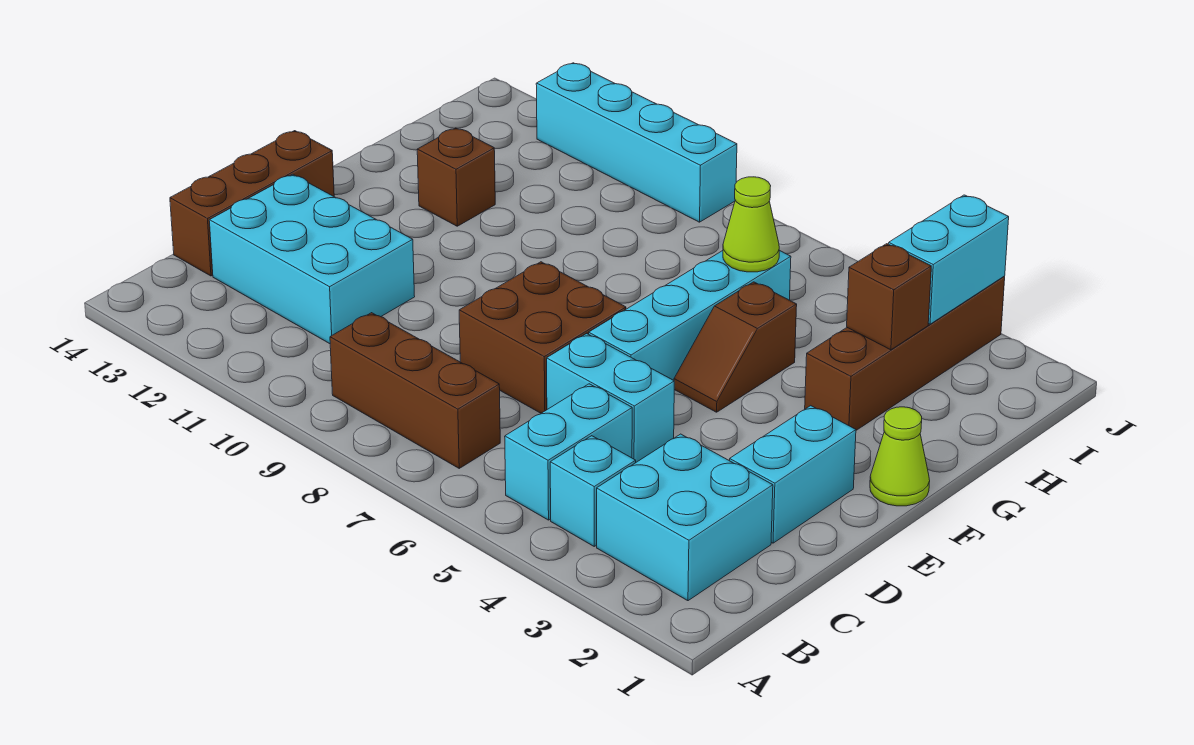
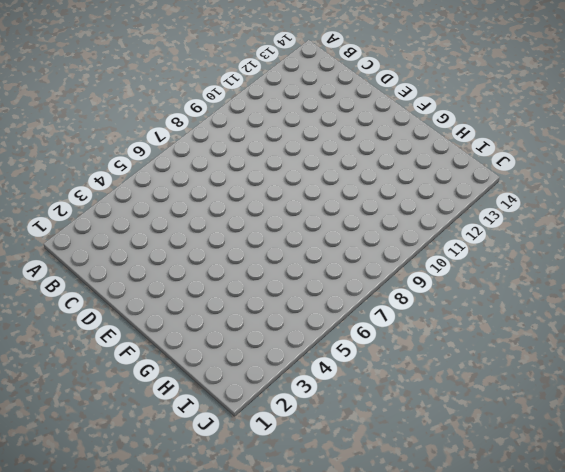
none -> cyan 2x2 brick [597,434,773,601]
none -> cyan 1x1 brick [550,436,636,546]
none -> cyan 1x2 brick [505,384,632,520]

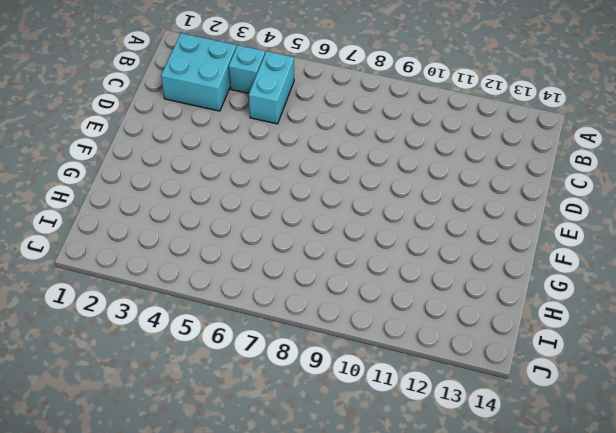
none -> brown 1x3 brick [330,313,500,468]
none -> cyan 2x3 brick [209,174,415,344]
none -> brown 1x3 brick [170,131,334,276]

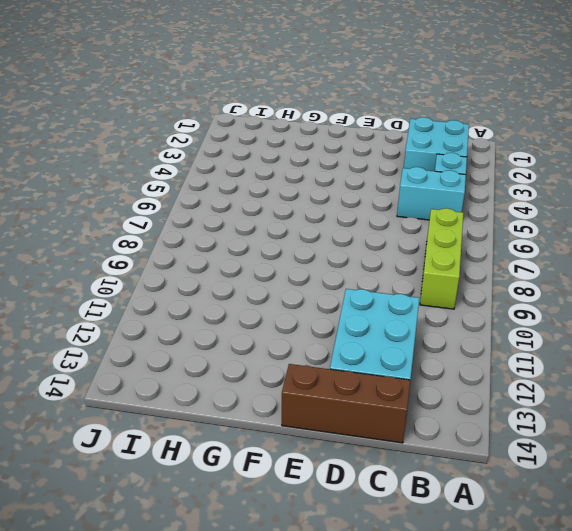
lime 1x3 brick [420,208,463,309] -> brown 1x3 brick [330,313,500,468]
none -> cyan 1x2 brick [730,406,856,543]
none -> cyan 1x2 brick [547,334,674,462]
none -> brown 2x2 brick [459,262,626,413]

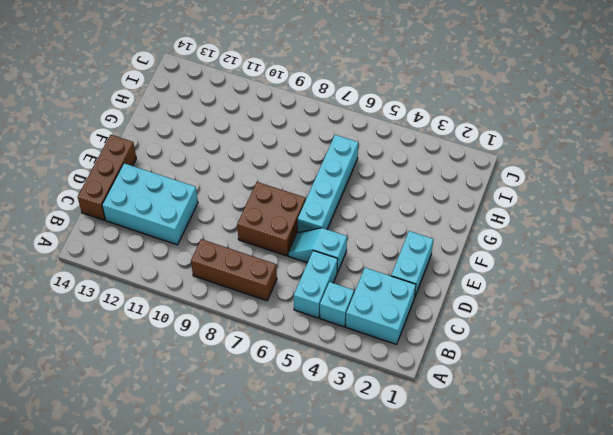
cyan 1x2 slope [288,228,347,272] -> cyan 1x2 brick [547,334,674,462]
none -> lime 1x1 cone [870,407,930,506]
none -> brown 1x2 slope [674,282,797,412]
none -> brown 1x4 brick [805,277,1005,430]

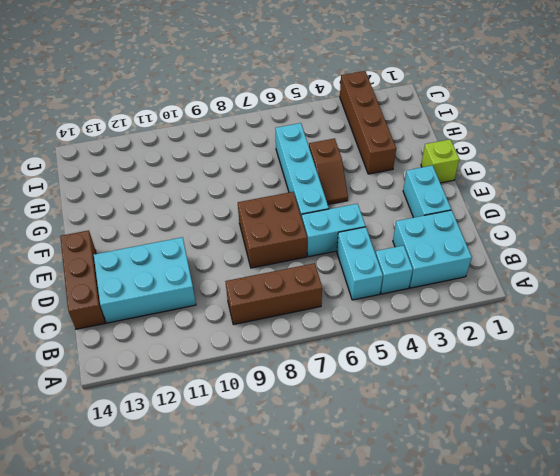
lime 1x1 brick [421,139,459,183] -> lime 1x1 cone [870,407,930,506]
none -> brown 1x1 brick [417,128,495,226]
none -> cyan 1x4 brick [536,63,737,222]
none -> brown 1x1 brick [847,244,931,350]

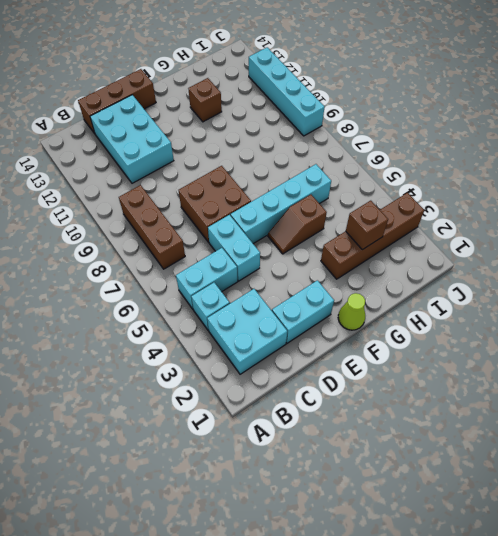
none -> lime 1x1 cone [723,177,779,272]
none -> cyan 1x2 brick [889,195,1009,324]

